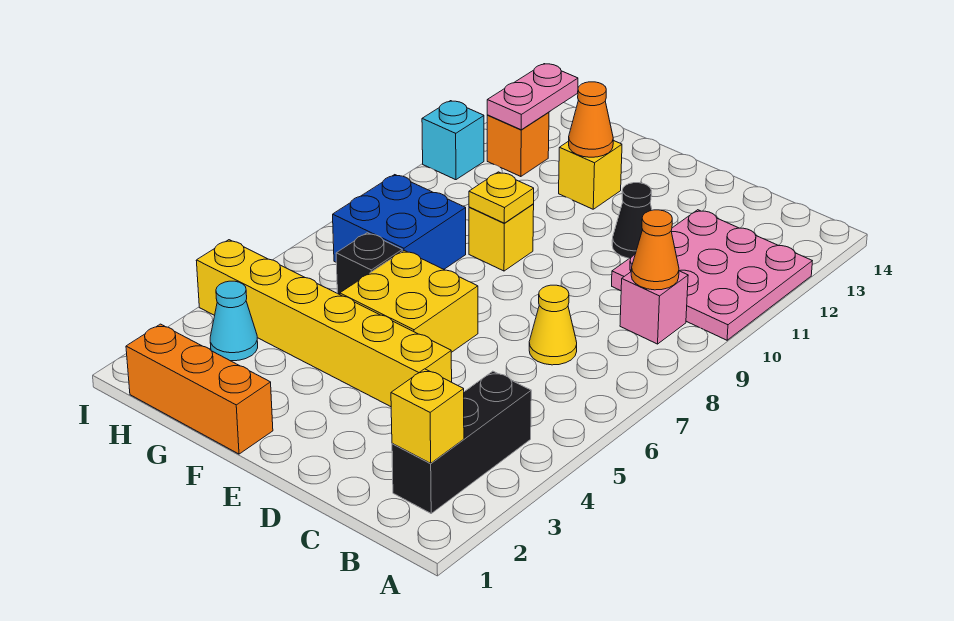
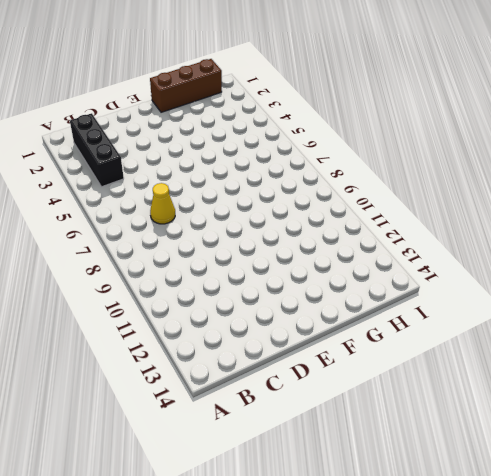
brown 1x3 brick [150,59,222,112] -> orange 1x3 brick [126,324,273,454]
none -> pink 3x3 plate [612,210,812,340]
none -> pink 1x1 brick [620,271,688,344]
none -> yellow 1x6 brick [196,240,452,407]

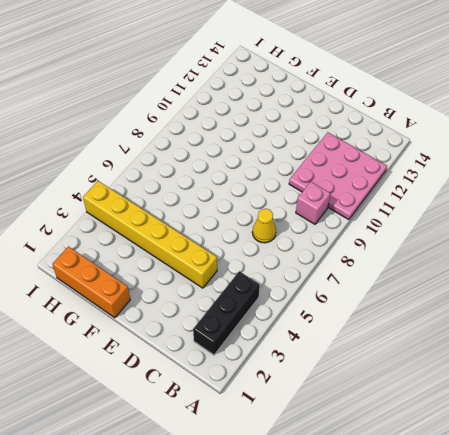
none -> black 1x1 cone [612,183,652,258]
none -> yellow 2x2 brick [340,251,478,352]
none -> yellow 1x1 brick [469,204,534,271]

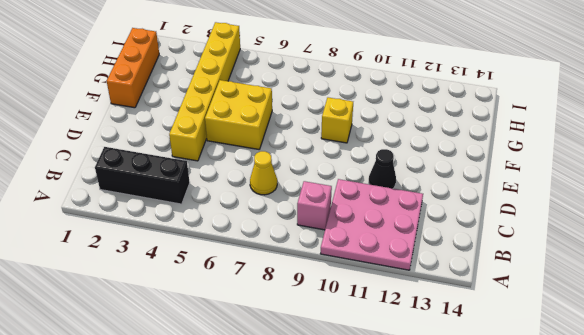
none -> yellow 1x1 brick [559,140,622,209]
none -> black 1x1 brick [336,233,402,295]
none -> blue 2x2 brick [333,175,466,269]

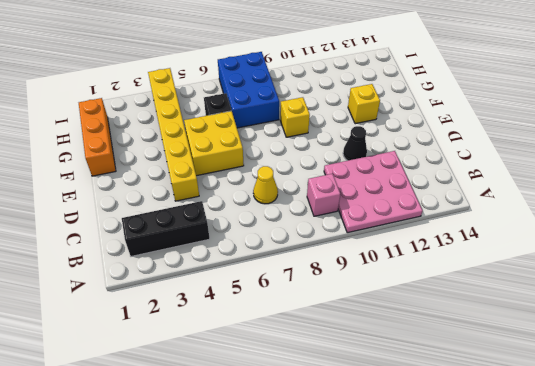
blue 2x3 brick [218,52,279,128] -> blue 2x2 brick [333,175,466,269]
none -> cyan 1x1 cone [210,281,258,361]
none -> orange 1x1 brick [487,112,549,177]
none -> cyan 1x1 brick [422,101,484,180]

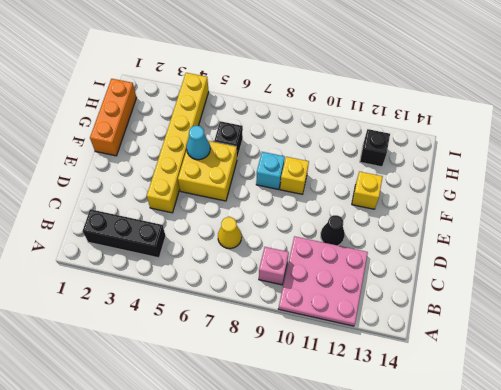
cyan 1x1 cone [187,126,210,160] -> cyan 1x1 cone moved to [210,281,258,361]
cyan 1x1 brick [256,152,285,190] -> cyan 1x1 brick moved to [422,101,484,180]
black 1x1 brick [360,129,390,167] -> orange 1x1 brick [487,112,549,177]
none -> blue 2x2 brick [333,175,466,269]
none -> yellow 1x1 brick [391,369,464,463]
none -> orange 1x1 cone [631,210,679,290]

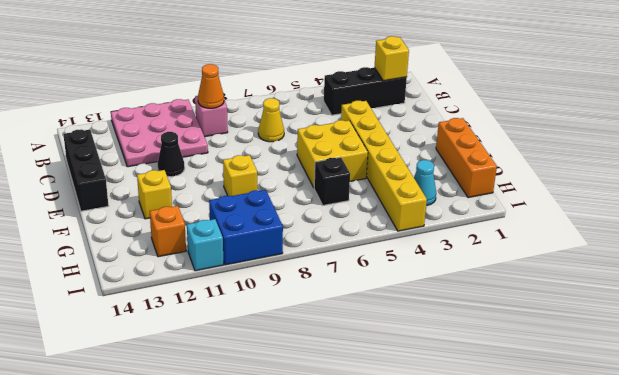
black 1x3 brick [63,129,109,211] -> none
blue 2x2 brick [209,190,283,265] -> blue 2x2 brick moved to [333,175,466,269]
none -> yellow 1x1 plate [469,172,534,223]
none -> orange 1x1 cone [569,82,613,157]
none -> pink 1x2 plate [487,64,578,130]

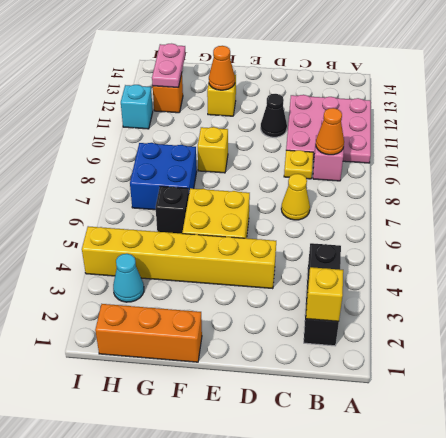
yellow 1x1 plate [284,150,313,179] -> yellow 1x1 plate moved to [469,172,534,223]

